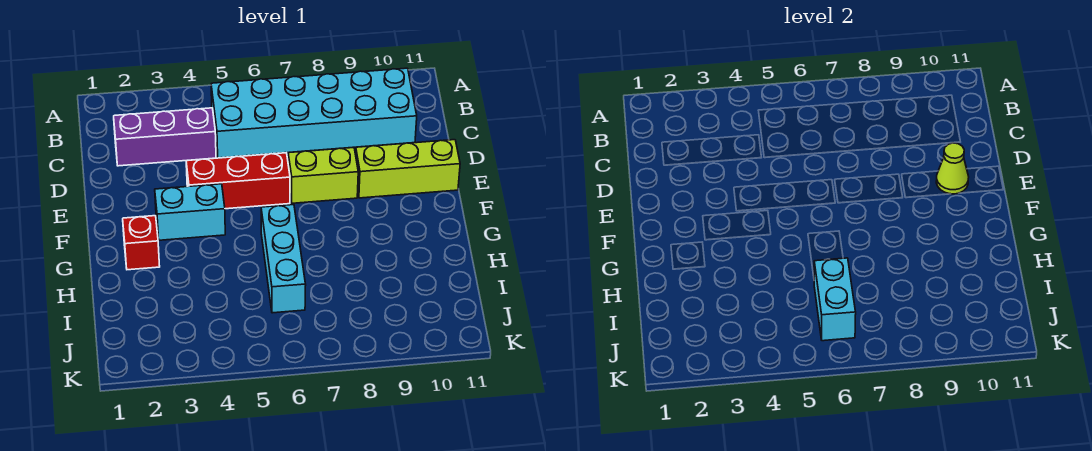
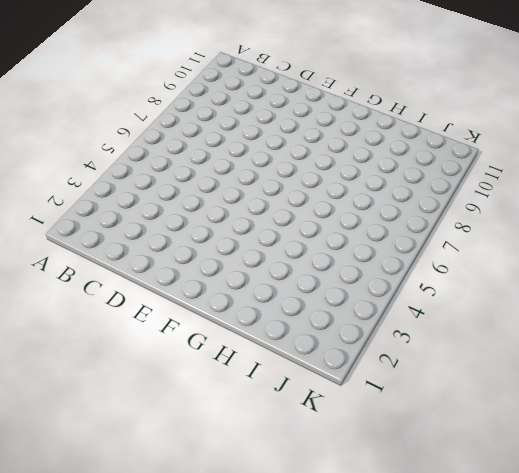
none -> cyan 2x6 brick [211,68,417,158]
none -> purple 1x3 brick [114,108,216,166]

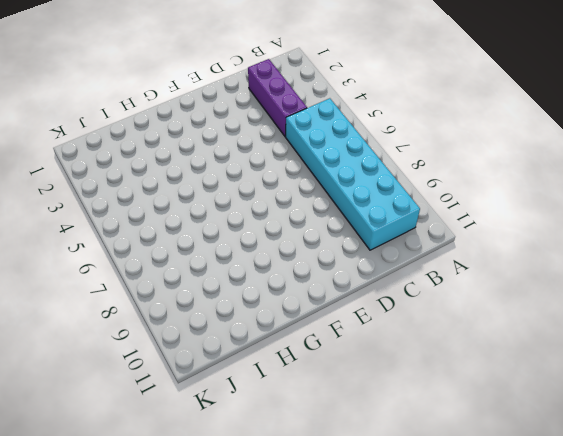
none -> red 1x3 brick [186,153,290,209]
none -> lime 1x2 brick [288,147,358,203]

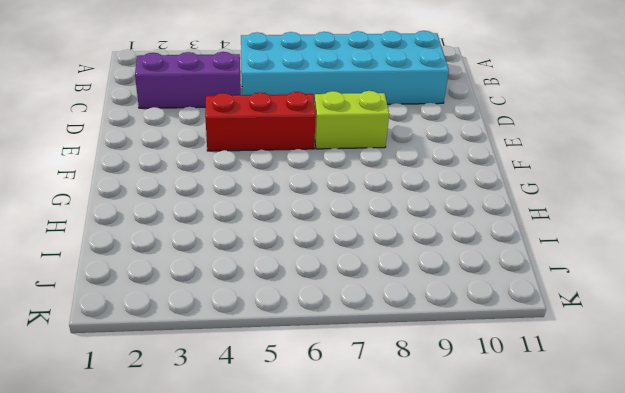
none -> lime 1x3 brick [356,140,460,198]
none -> cyan 1x2 brick [155,184,225,240]

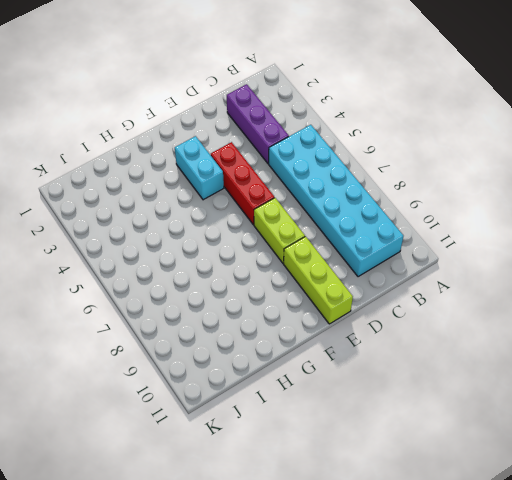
none -> red 1x1 brick [123,216,160,270]
none -> cyan 1x3 brick [261,205,306,313]

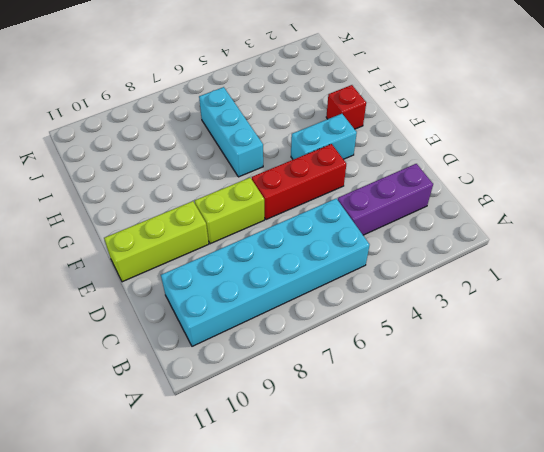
none -> lime 1x1 cone [936,143,969,194]
none -> cyan 1x2 brick [814,258,856,341]

